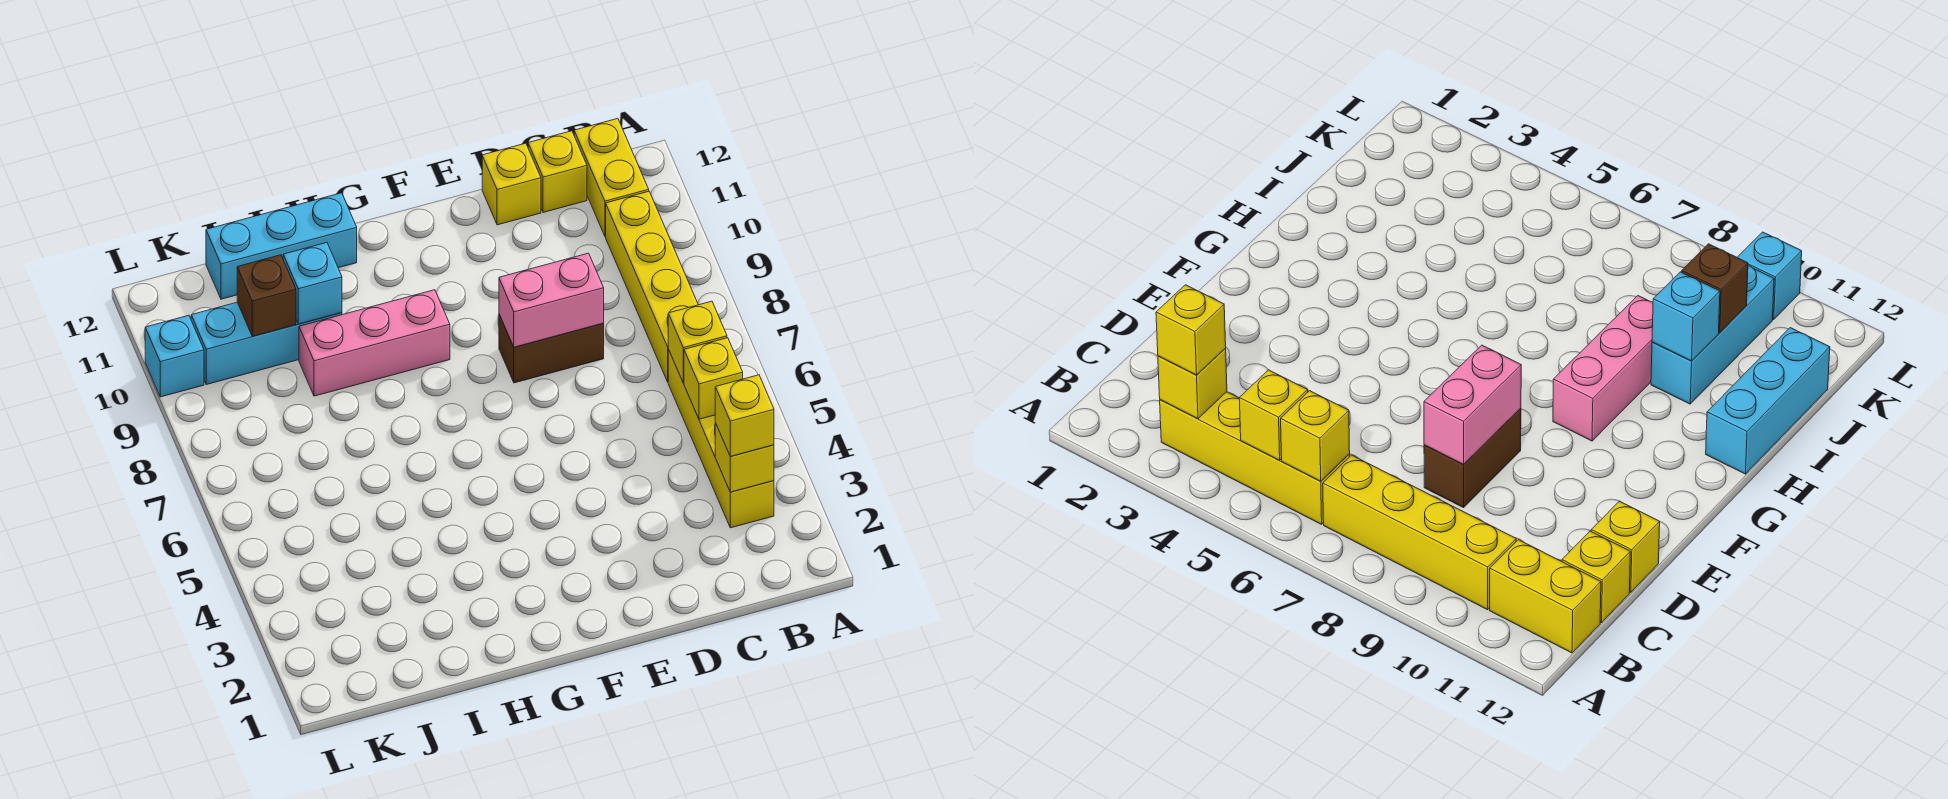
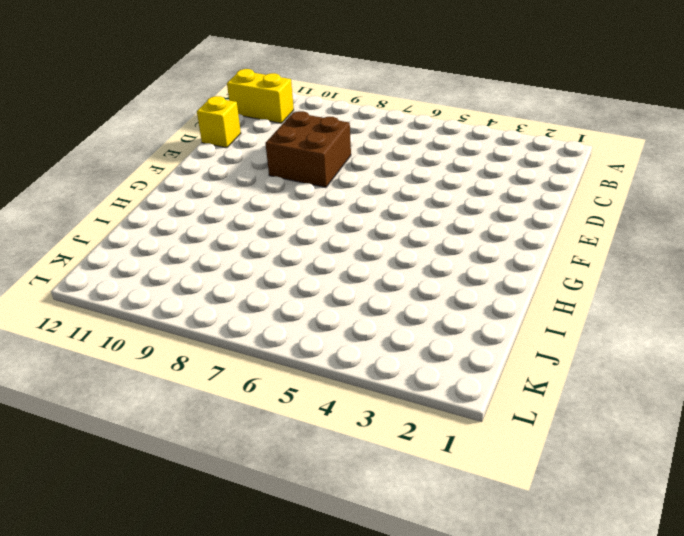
brown 2x2 brick [265,111,351,187] -> brown 1x2 brick [499,315,604,383]
none -> yellow 1x4 brick [668,349,774,528]
none -> yellow 1x4 brick [606,191,698,382]
none -> yellow 1x1 brick [528,131,587,212]

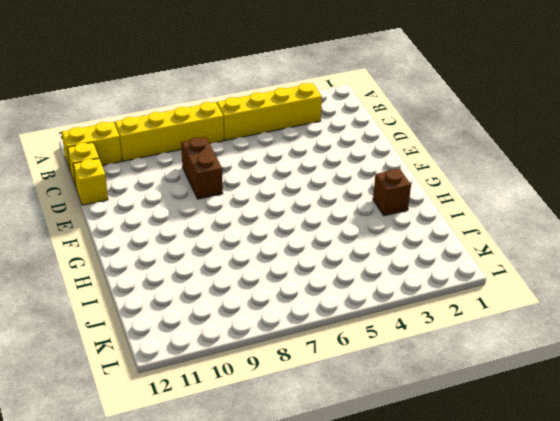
brown 1x1 brick [373,169,411,216] -> brown 1x1 brick moved to [237,255,296,336]
none -> pink 1x3 brick [299,290,450,396]
none -> cyan 1x3 brick [206,193,357,299]
none -> cyan 1x3 brick [191,302,342,385]

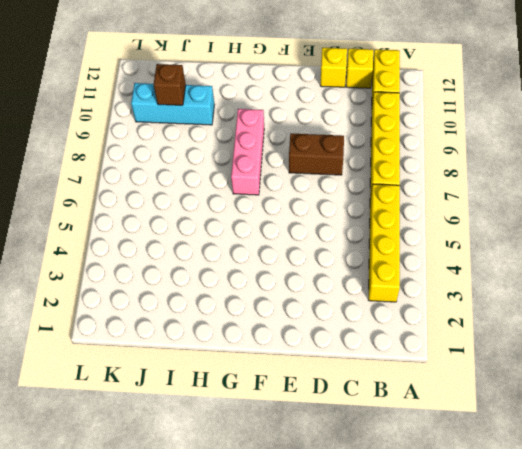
pink 1x3 brick [231,109,264,195] -> pink 1x3 brick turned to [299,290,450,396]
none -> cyan 1x3 brick [206,193,357,299]
none -> cyan 1x1 brick [145,315,204,397]
none -> yellow 1x1 brick [715,423,774,492]

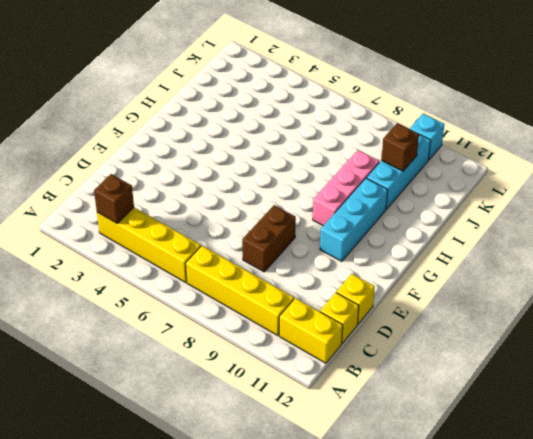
brown 1x1 brick [94,174,134,224] -> yellow 1x1 brick [715,423,774,492]
cyan 1x3 brick [320,178,388,261] -> cyan 1x3 brick moved to [206,193,357,299]
none -> yellow 1x1 brick [684,338,743,419]
none -> yellow 1x1 brick [668,301,727,383]
none -> pink 1x2 brick [499,253,604,347]

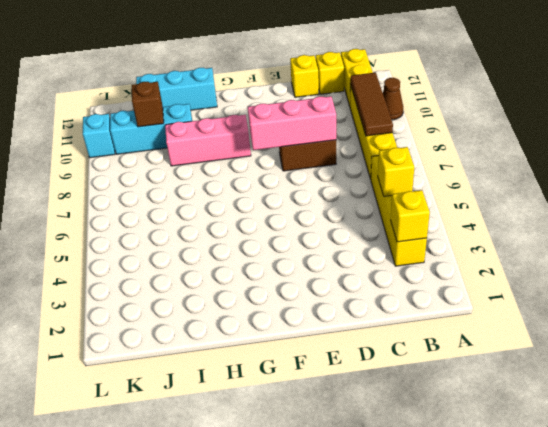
brown 1x1 cone [383,78,403,120] -> none
brown 1x3 tile [350,72,393,136] -> none
pink 1x3 brick [248,96,336,150] -> pink 1x2 brick [499,253,604,347]
none -> yellow 1x1 brick [668,301,727,383]
none -> cyan 1x1 brick [283,243,342,324]
none -> yellow 1x1 brick [715,375,774,457]

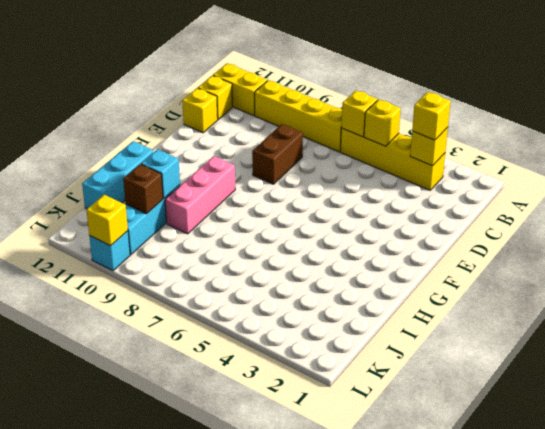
yellow 1x1 brick [87,195,128,246] -> none
none -> pink 1x2 brick [499,253,604,347]

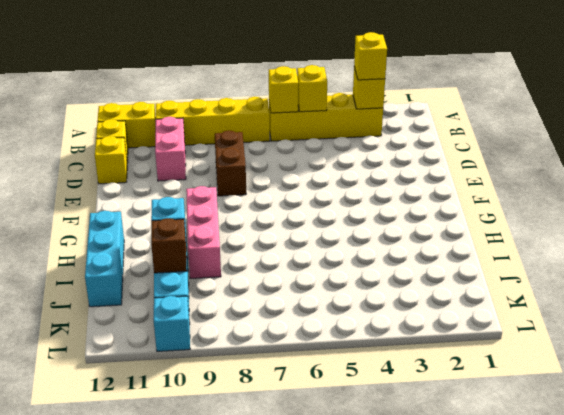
pink 1x2 brick [155,117,186,181] -> pink 1x2 brick moved to [499,253,604,347]

